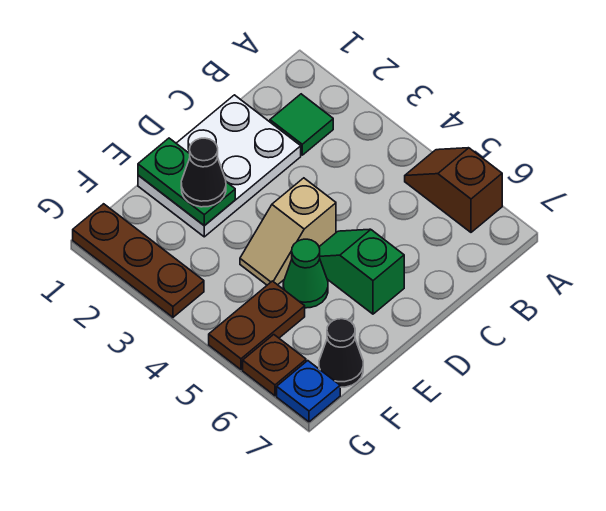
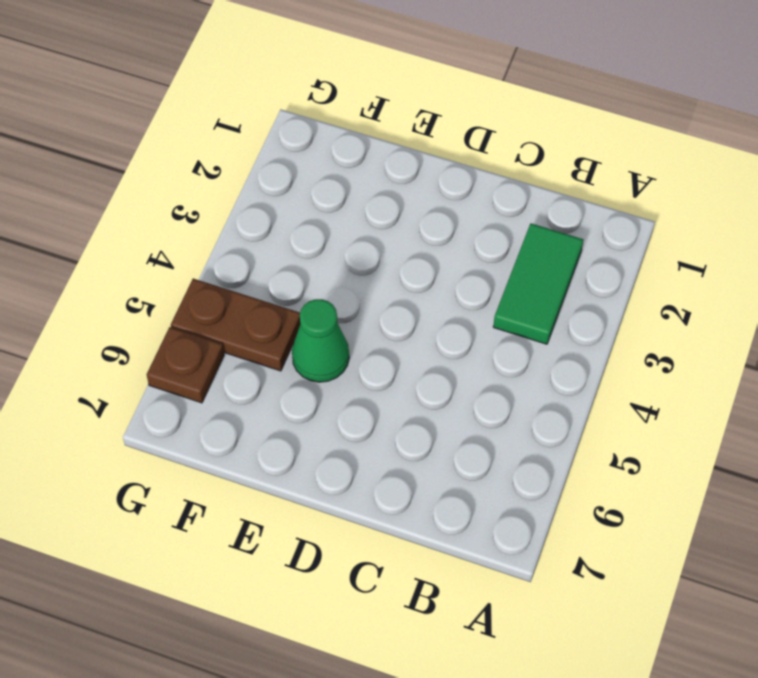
green 1x2 tile [493,224,583,344] -> green 1x1 tile [270,94,333,155]
none -> brown 1x2 slope [405,148,502,232]
none -> white 2x3 plate [138,95,301,237]
none -> tan 1x2 slope [240,178,336,285]

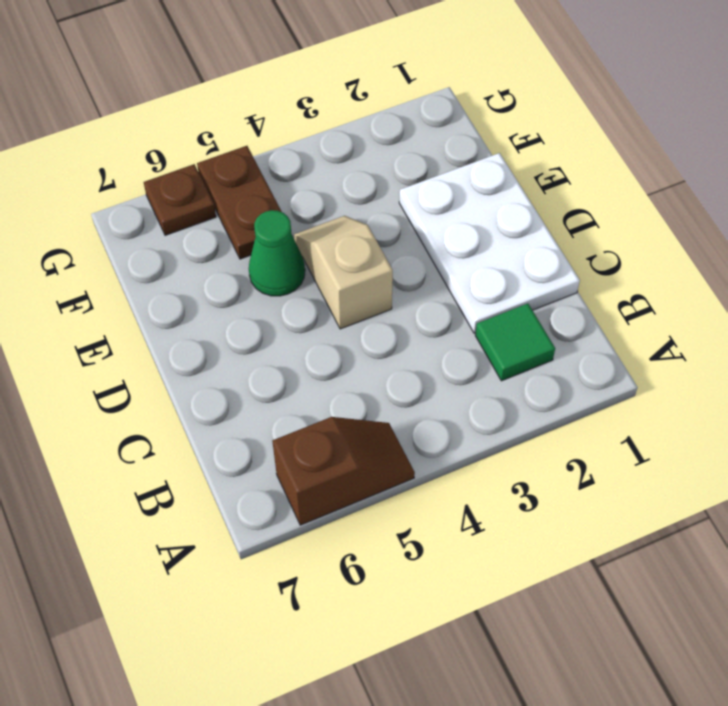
none -> green 1x2 slope [319,229,404,314]
none -> black 1x1 cone [319,319,363,387]
none -> brown 1x3 plate [73,204,204,317]

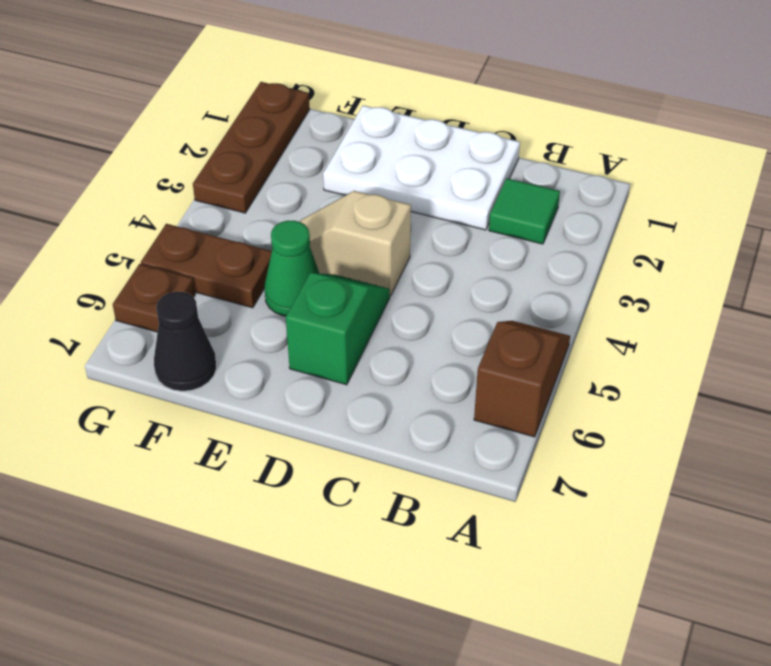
none -> blue 1x1 plate [277,361,340,422]
none -> green 1x2 plate [138,138,235,226]
none -> black 1x1 cone [181,138,226,207]

